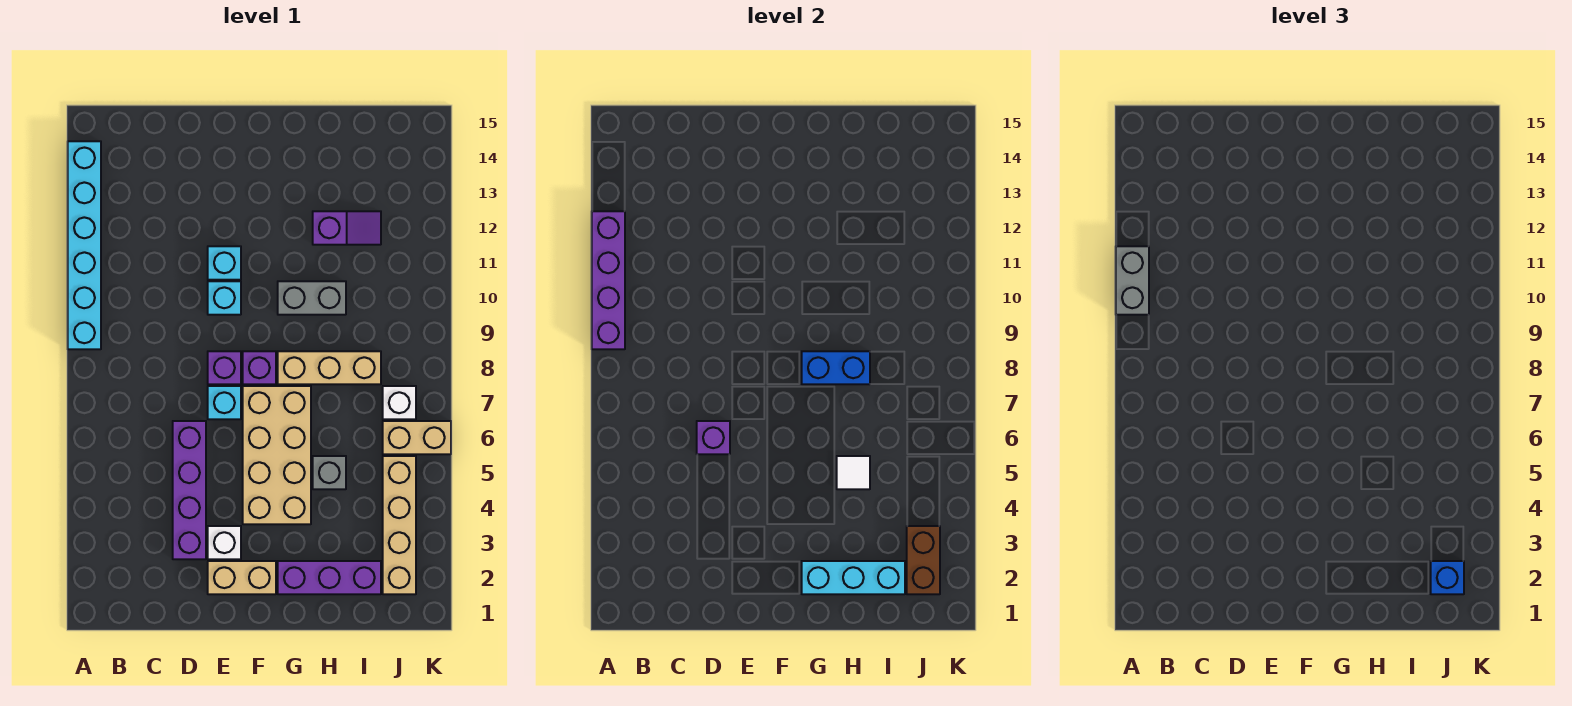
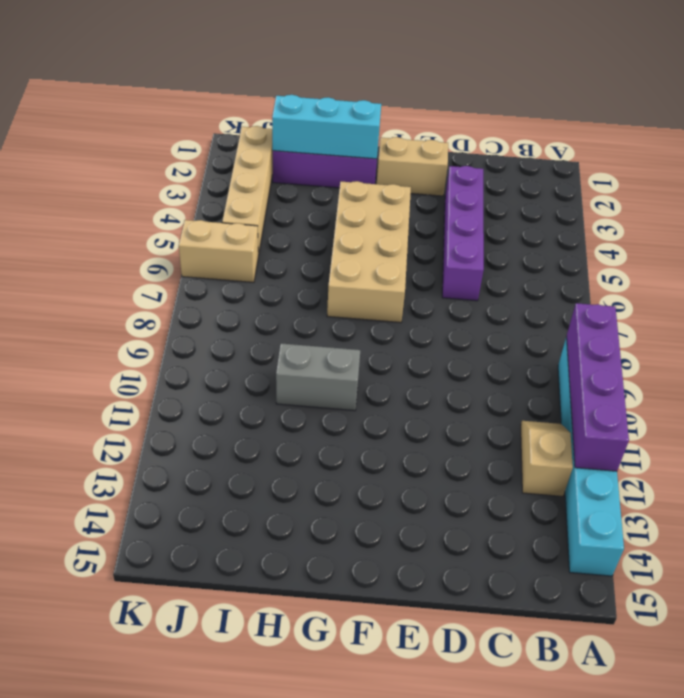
tan 1x2 slope [521,421,573,497] -> none
none -> white 1x1 brick [208,526,241,559]
none -> cyan 1x1 brick [208,386,241,419]
none -> purple 1x1 brick [208,351,241,384]

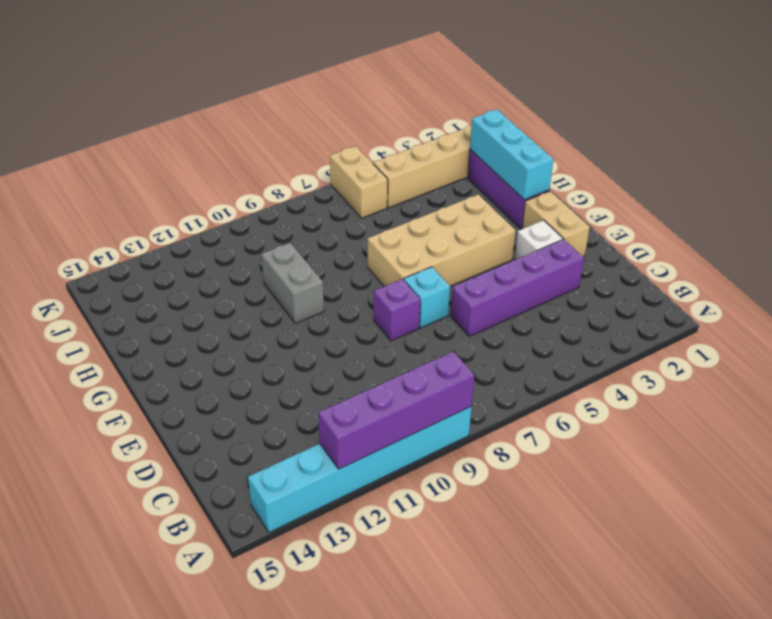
none -> cyan 1x1 brick [208,281,241,315]
none -> cyan 1x1 brick [208,246,241,280]
none -> purple 1x1 brick [243,351,276,384]

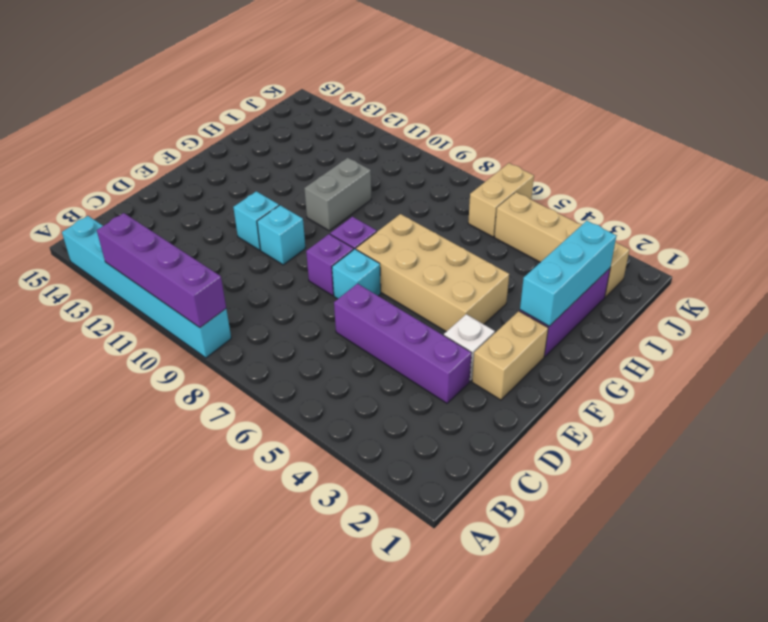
none -> tan 1x3 brick [278,351,381,384]
none -> grey 1x1 brick [313,456,346,489]
none -> purple 1x2 slope [313,211,381,245]

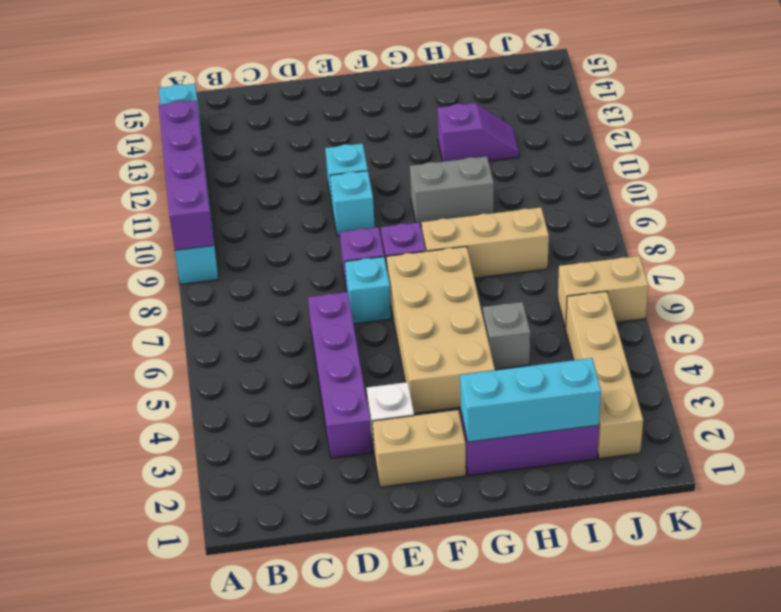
none -> white 1x1 brick [383,386,416,419]
none -> purple 1x1 brick [697,421,730,454]
none -> blue 1x2 brick [802,351,870,384]

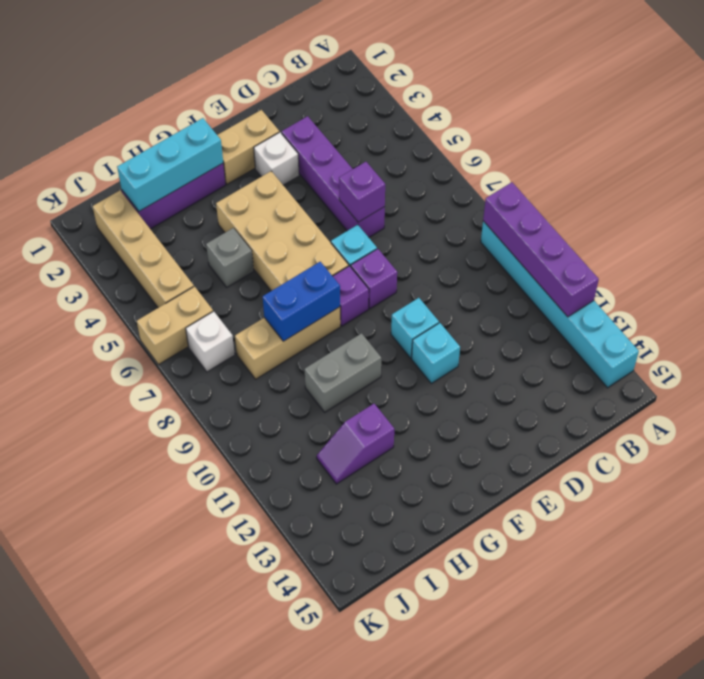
none -> white 1x1 tile [837,456,870,489]
none -> brown 1x2 brick [907,526,940,594]
none -> grey 1x2 brick [1116,246,1149,315]

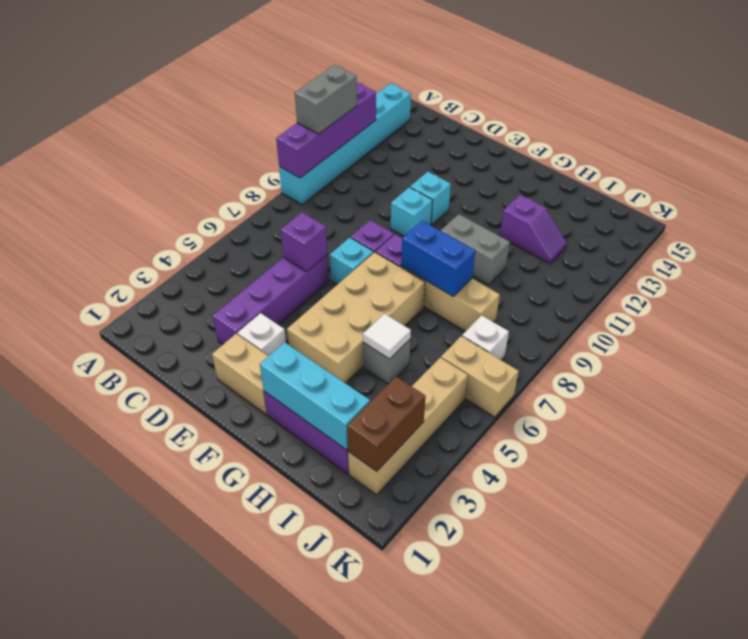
none -> blue 1x1 brick [1431,561,1464,594]

